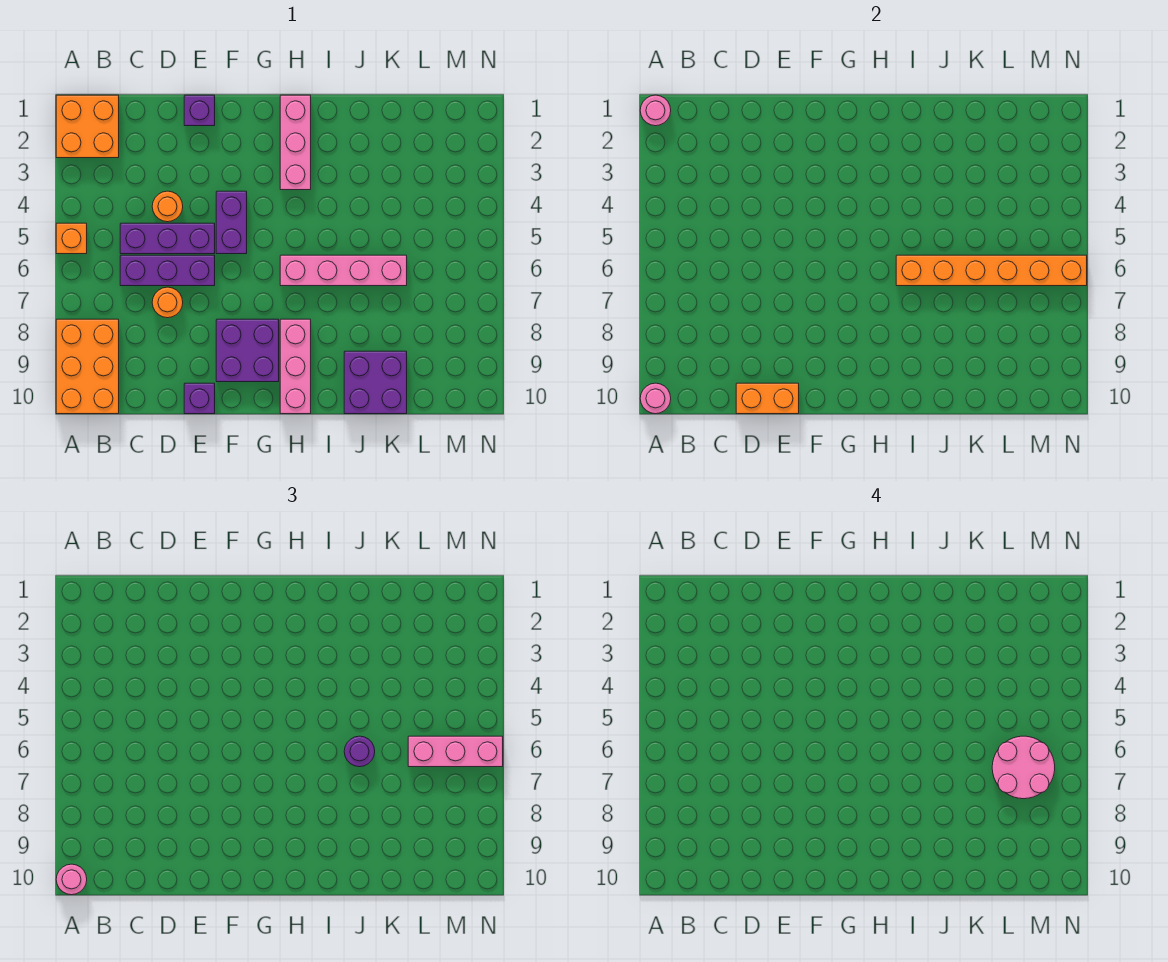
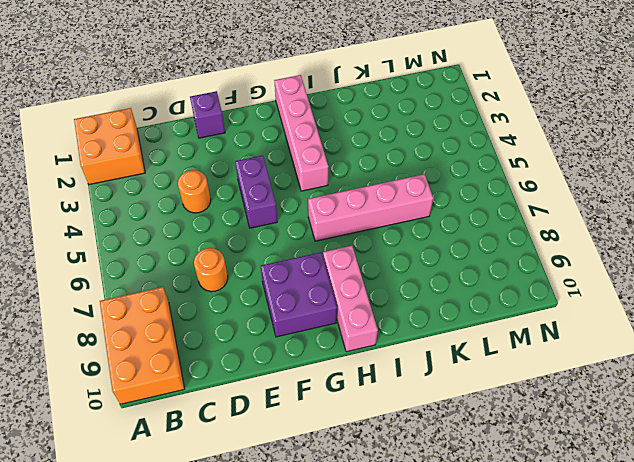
pink 1x4 brick [274,75,328,191] -> pink 1x3 brick [280,95,311,190]
none -> orange 1x1 brick [56,223,87,254]
none -> purple 1x3 brick [120,223,215,254]
none -> purple 1x3 brick [120,255,215,286]

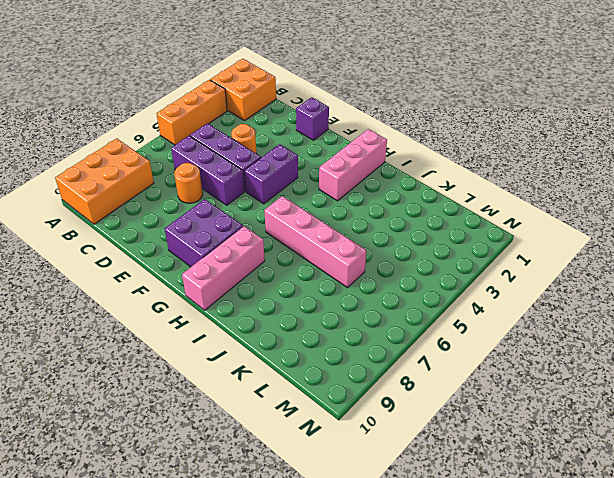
orange 1x3 brick [156,80,227,145] -> orange 1x1 brick [56,223,87,254]
none -> purple 1x1 brick [184,383,215,414]
none -> purple 2x2 brick [344,351,407,414]
none -> pink 1x1 round brick [640,95,671,126]

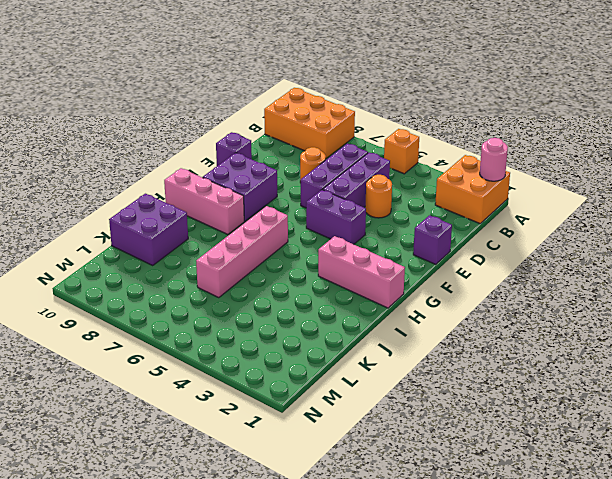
none -> pink 1x1 round brick [640,383,671,414]
none -> orange 1x2 brick [736,383,799,414]
none -> orange 1x6 brick [896,255,1087,286]

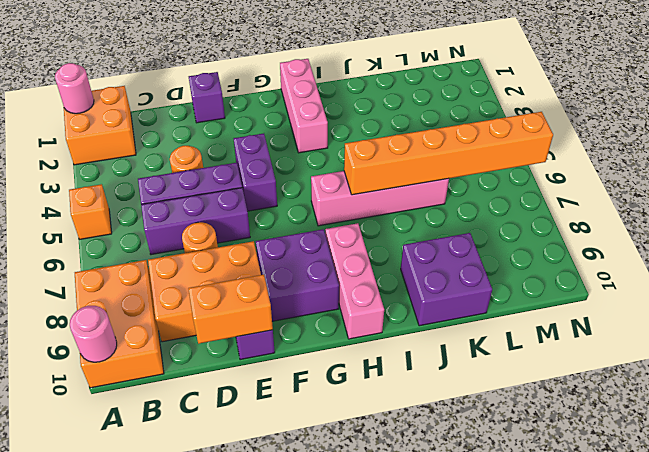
orange 2x3 brick [148,241,261,342] -> none
none -> pink 1x1 round brick [56,864,87,895]
none -> purple 1x1 round brick [344,736,375,767]
none -> pink 1x3 brick [408,736,503,767]

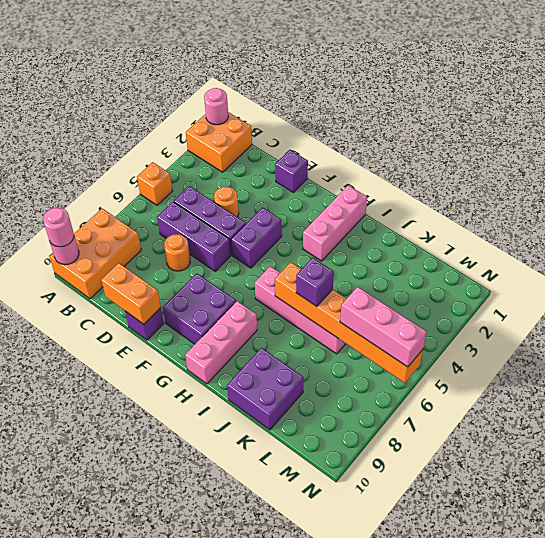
purple 1x1 brick [296,258,334,306] -> purple 1x1 round brick [344,736,375,767]
none -> pink 2x2 round brick [992,736,1055,799]

